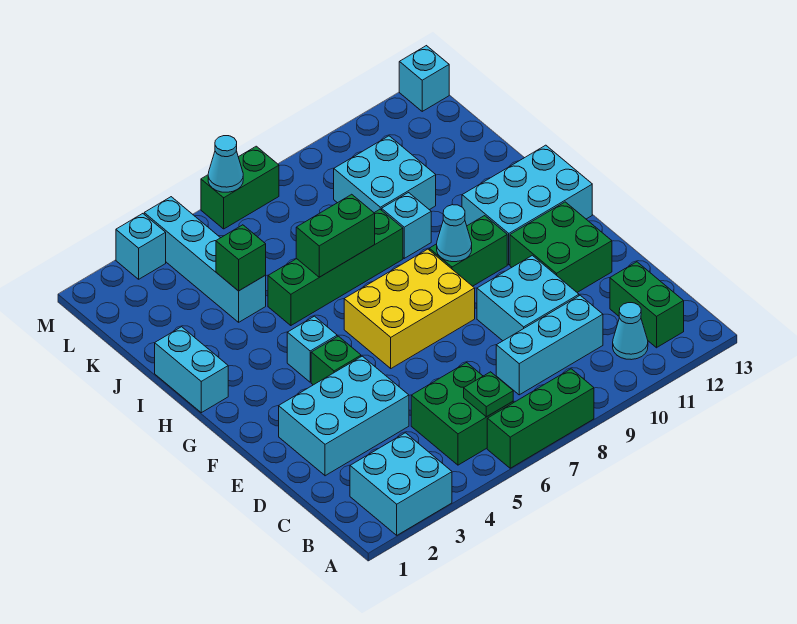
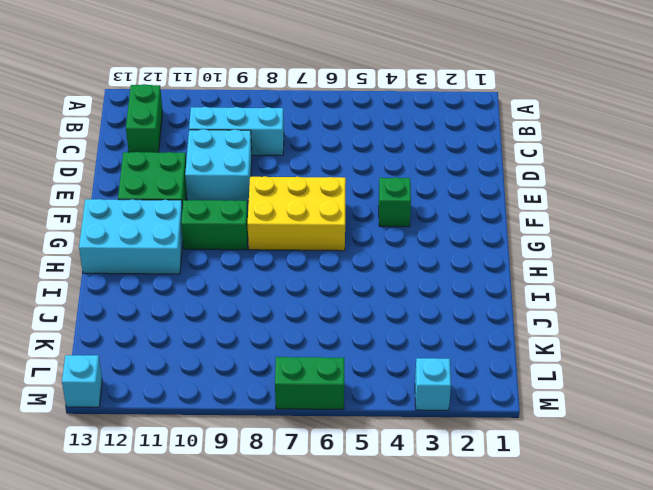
none -> cyan 2x2 brick [350,433,452,535]
none -> green 1x3 brick [487,369,594,468]
none -> green 2x2 brick [411,363,513,465]

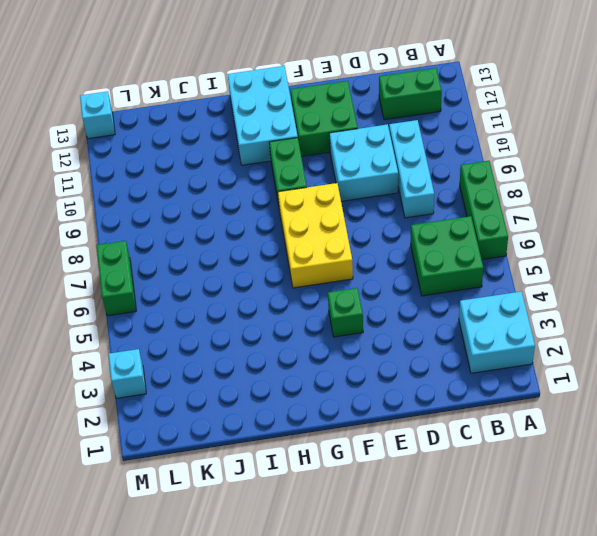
none -> cyan 1x1 cone [613,303,648,360]
none -> cyan 2x3 brick [279,356,409,476]
none -> cyan 1x1 brick [287,316,337,382]

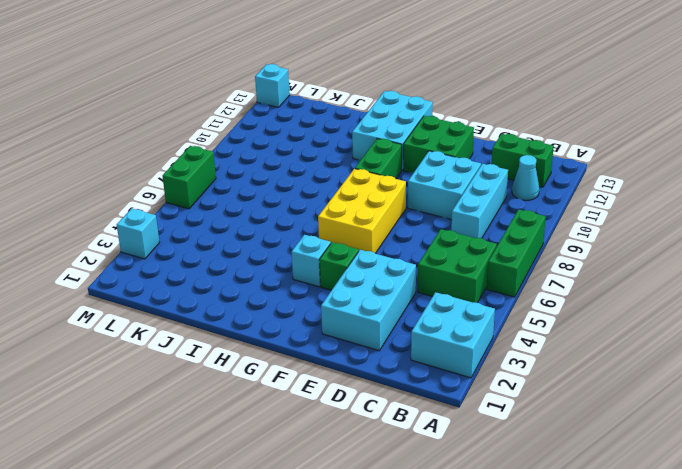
none -> cyan 1x2 brick [155,327,228,413]
none -> green 1x4 brick [268,209,403,326]
none -> cyan 1x1 brick [382,193,431,258]

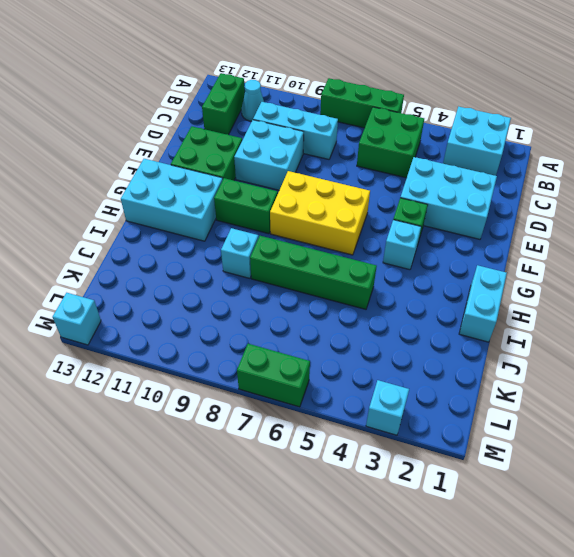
none -> cyan 1x4 brick [144,197,266,322]
none -> cyan 2x2 brick [334,136,436,213]
none -> green 1x1 plate [464,372,513,417]

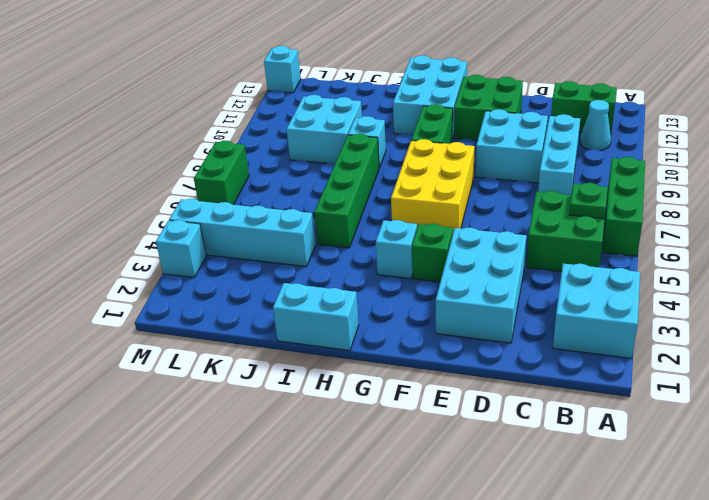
none -> cyan 1x1 cone [437,204,472,262]
none -> green 1x2 brick [296,194,375,277]
none -> green 1x1 brick [216,225,266,291]

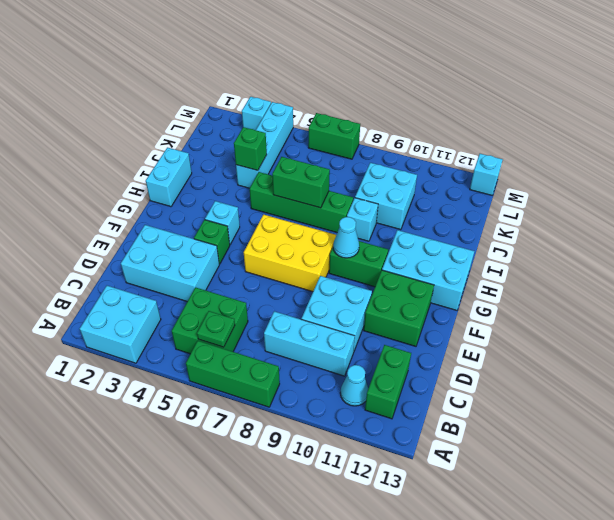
none -> cyan 1x1 cone [208,136,243,192]

